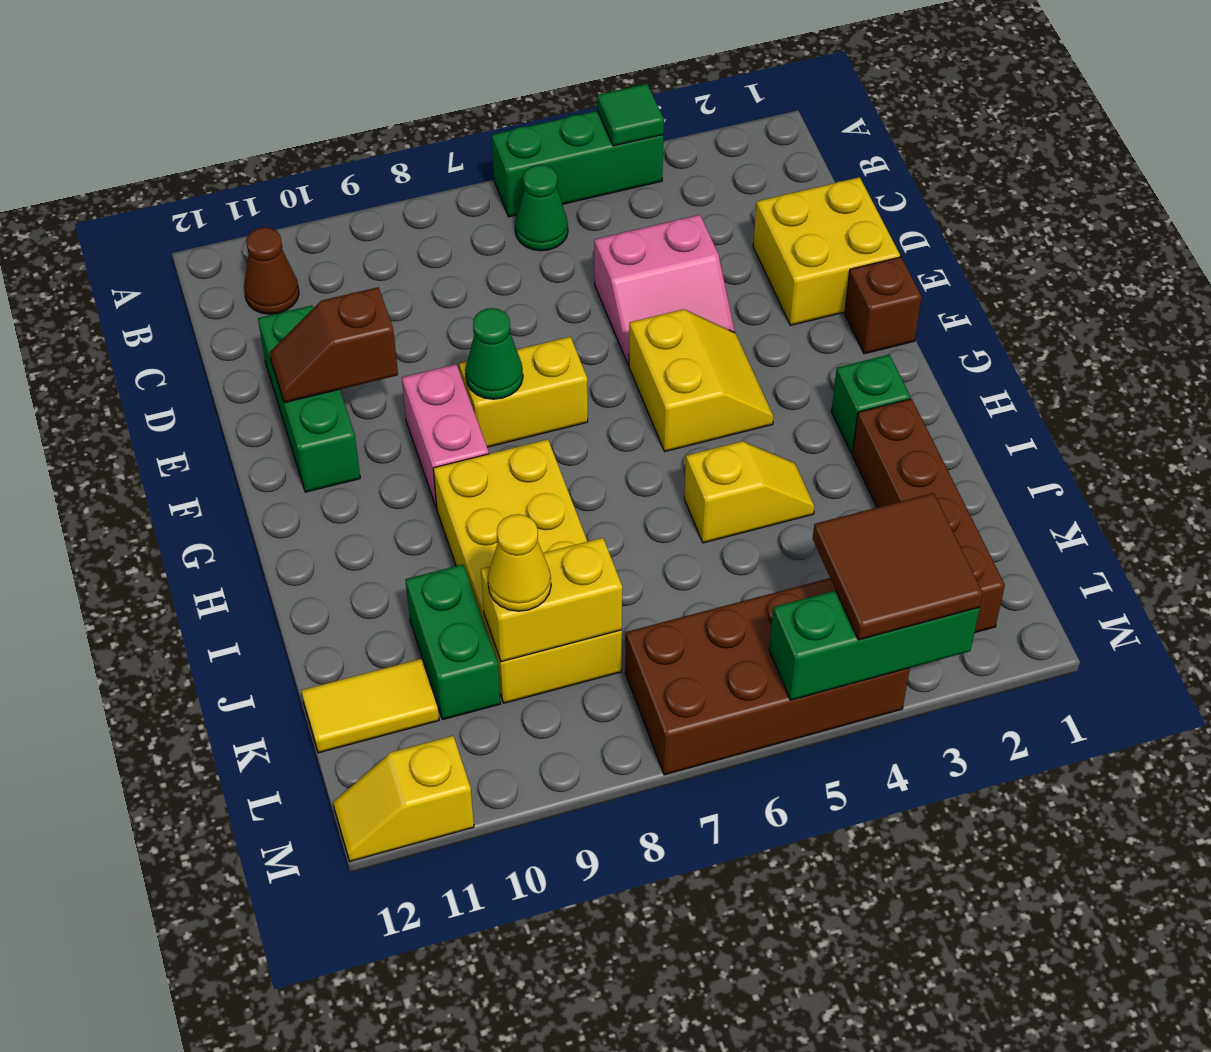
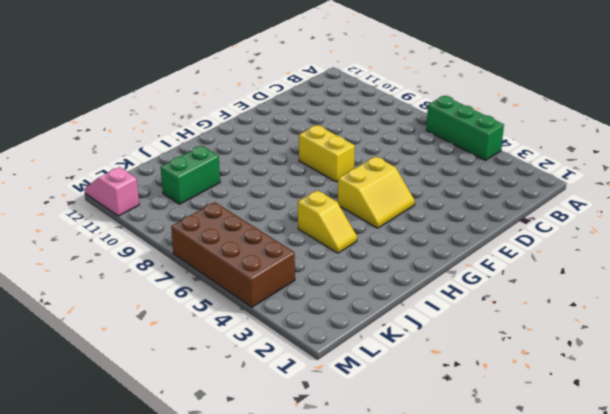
pink 1x2 slope [85,167,139,216] -> yellow 1x2 slope [333,736,474,861]
none -> green 1x1 cone [515,165,568,251]
none -> brown 1x1 cone [244,227,299,314]
none -> yellow 2x2 brick [753,177,900,325]

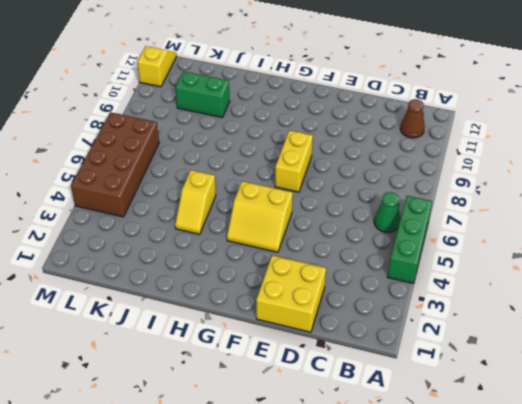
none -> pink 2x2 slope [594,215,735,365]
none -> green 1x3 brick [258,306,360,492]
none -> brown 1x1 brick [845,257,922,354]

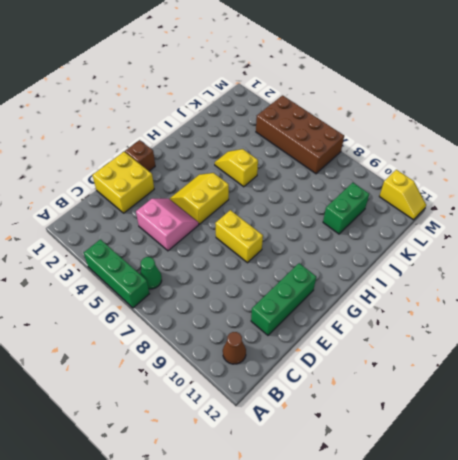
none -> pink 1x2 brick [402,364,489,509]
none -> green 1x1 brick [832,355,910,454]
none -> yellow 2x4 brick [433,439,622,703]

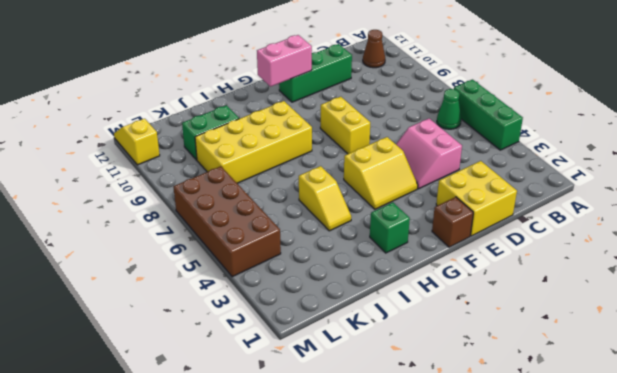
pink 1x2 brick [257,35,312,87] -> pink 1x2 brick moved to [402,364,489,509]
none -> brown 1x4 brick [852,399,1005,632]
none -> yellow 1x2 tile [301,659,439,753]
none -> green 1x1 tile [597,84,664,146]

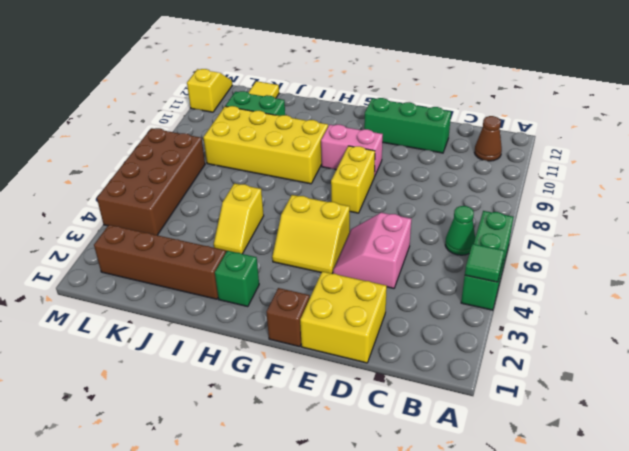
none -> brown 1x2 slope [270,287,398,403]
none -> green 1x1 cone [465,308,523,399]
none -> yellow 1x2 brick [481,538,622,662]

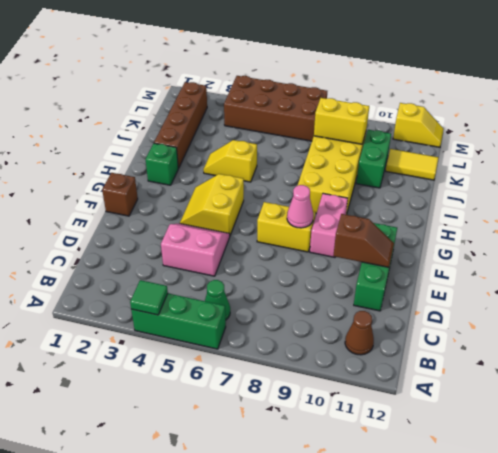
pink 1x1 cone [287,185,313,228] -> green 1x1 cone [465,308,523,399]
none -> yellow 2x2 brick [753,177,900,325]
none -> green 1x3 brick [769,590,980,700]
none -> yellow 1x1 cone [488,514,551,611]

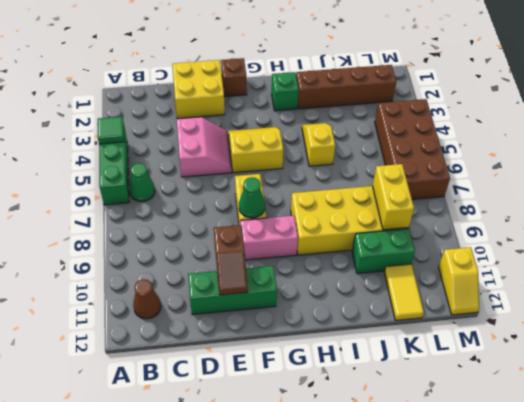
none -> green 1x3 brick [769,590,980,700]
none -> yellow 1x1 cone [488,514,551,611]
none -> brown 2x2 tile [813,493,983,640]

